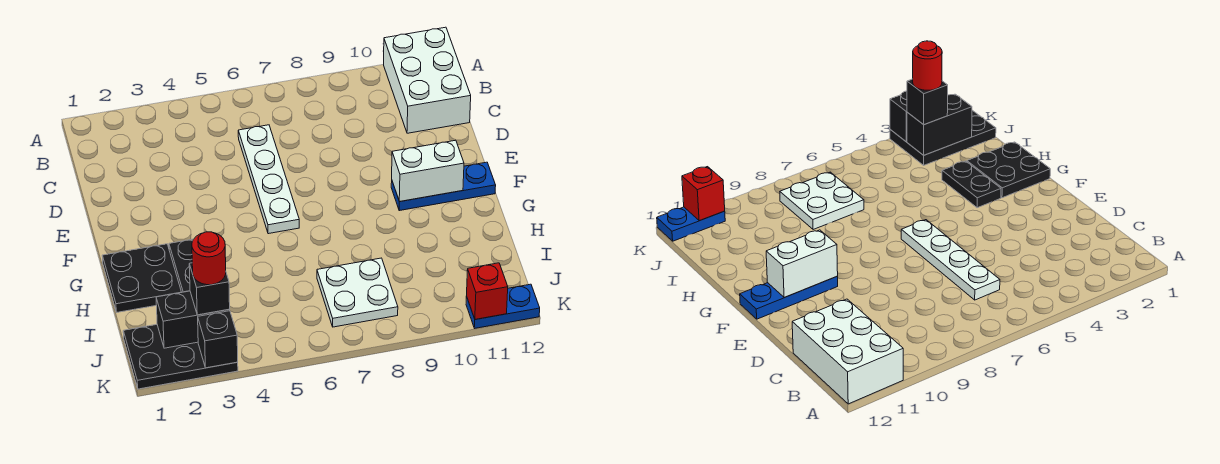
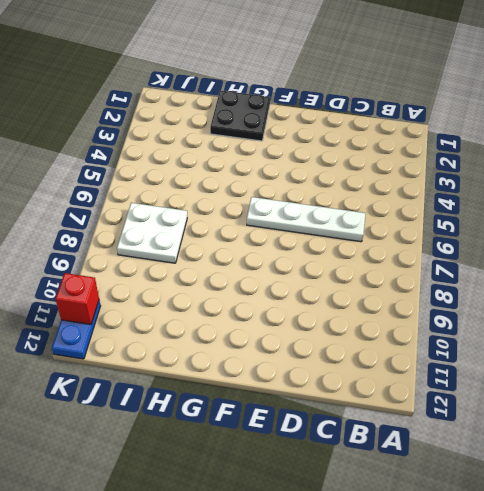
none -> white 2x3 brick [384,27,471,133]
none -> blue 1x3 plate [391,162,496,211]
none -> black 1x2 plate [169,239,193,292]

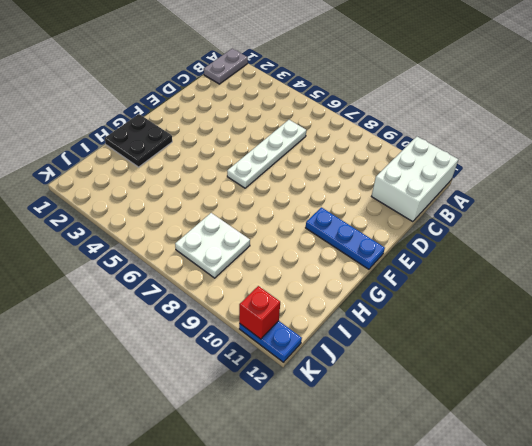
grey 1x2 plate [204,49,248,84] -> none
none -> black 1x2 plate [169,239,193,292]
none -> black 2x3 plate [123,324,238,389]
none -> white 1x2 brick [392,140,464,202]

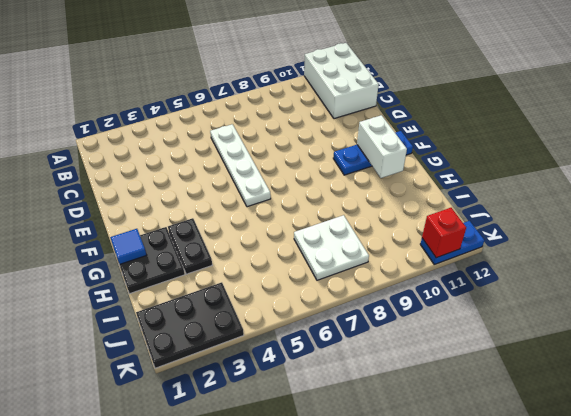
white 1x2 brick [357,115,407,178] -> white 1x2 brick turned to [392,140,464,202]
blue 1x1 tile [110,229,146,264] -> none
none -> black 1x2 brick [156,291,230,348]
none -> black 1x1 brick [198,311,238,368]
none -> black 1x1 brick [189,263,230,315]

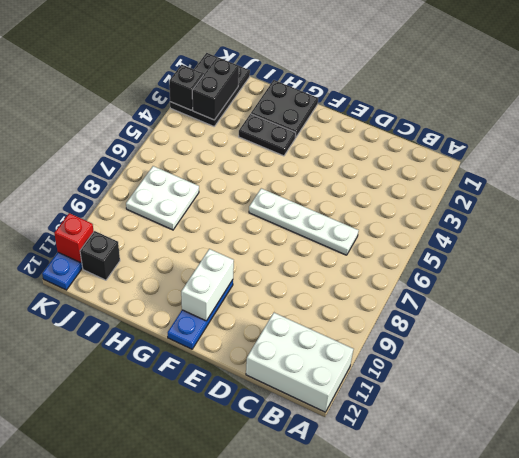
black 1x1 brick [80,231,120,280] -> black 1x1 brick moved to [189,263,230,315]
none -> red 1x1 round brick [192,232,226,285]

